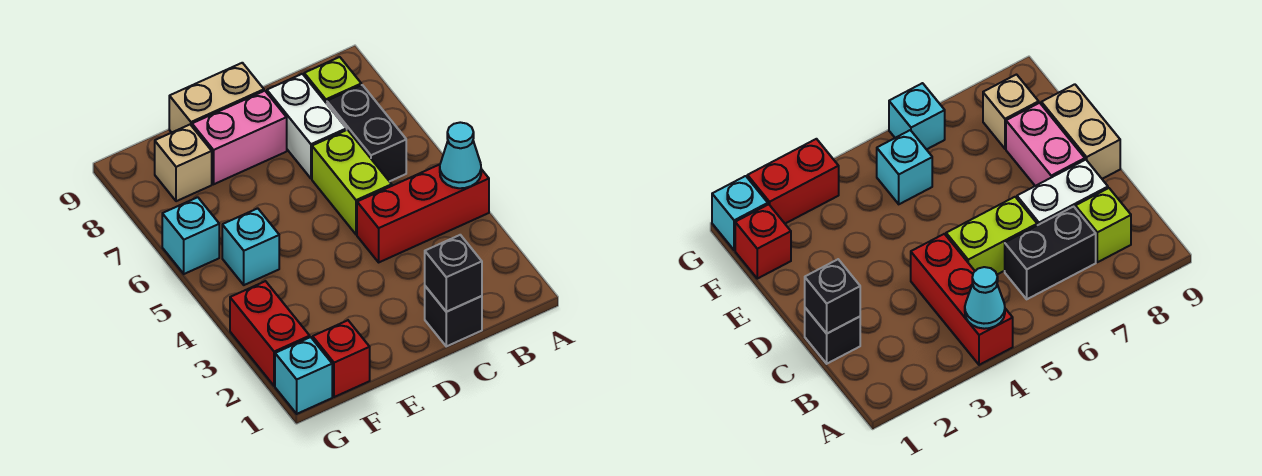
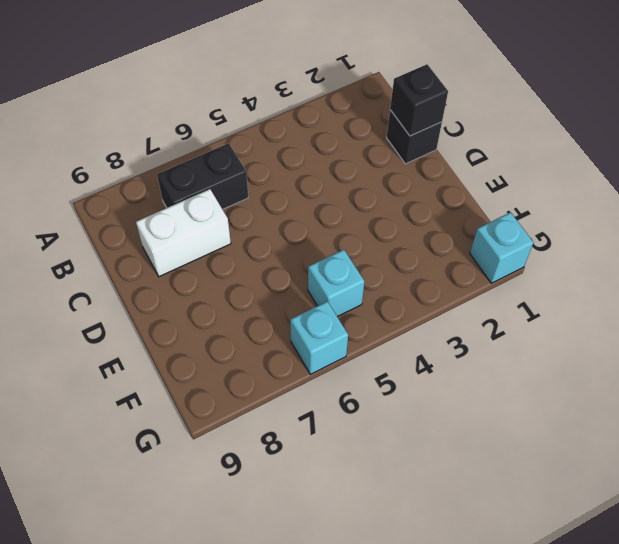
none -> red 1x3 brick [357,164,489,262]
none -> lime 1x1 brick [304,57,361,103]
none -> lime 1x2 brick [312,130,392,235]

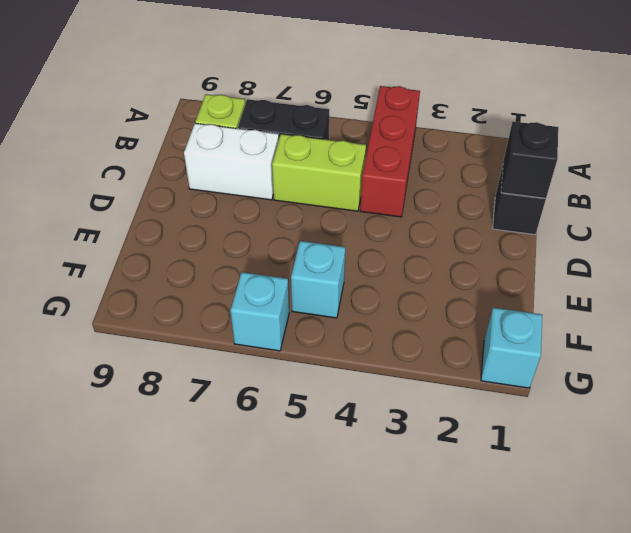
none -> pink 1x2 brick [192,91,287,184]
none -> tan 1x2 brick [169,63,264,133]
none -> red 1x1 brick [313,320,370,397]

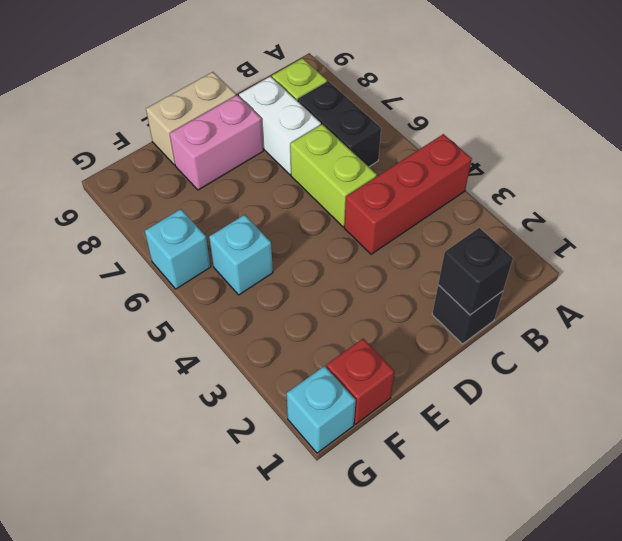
none -> tan 1x1 brick [155,125,212,201]
none -> red 1x2 brick [230,281,310,386]
none -> cyan 1x1 cone [440,122,481,188]

